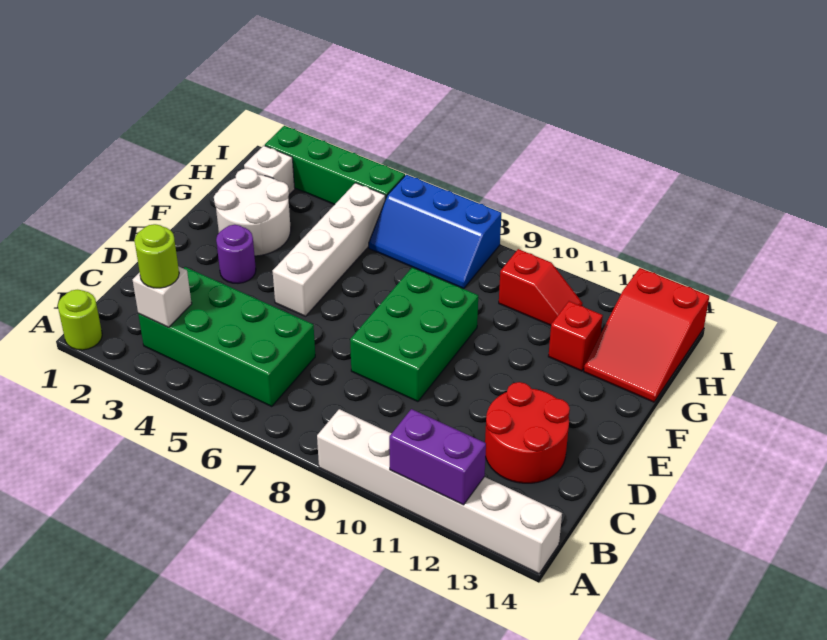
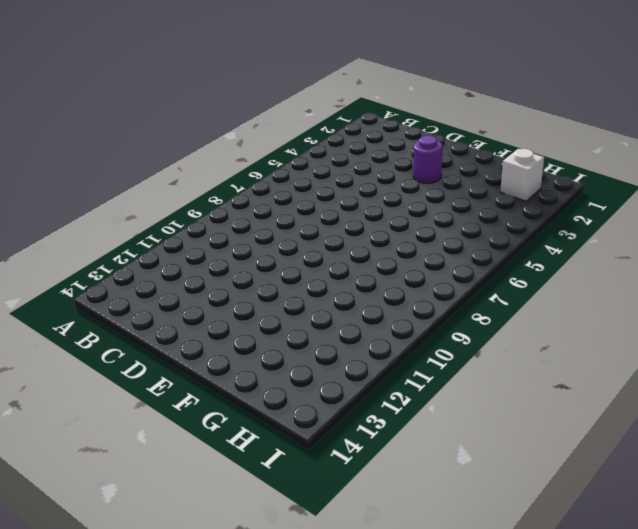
none -> lime 1x1 round brick [58,290,102,350]
none -> white 1x6 brick [317,409,562,574]
none -> green 2x4 brick [138,267,315,406]

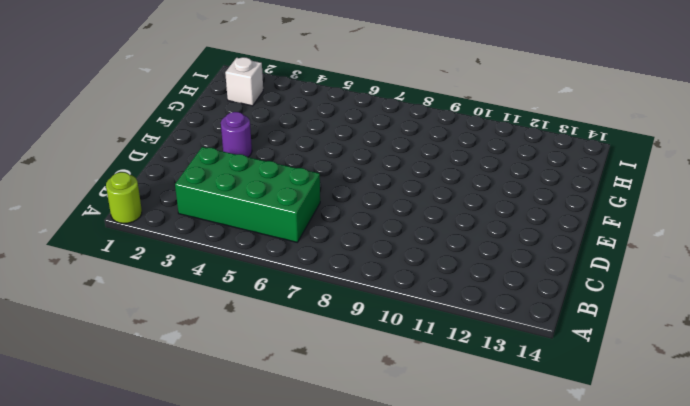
none -> white 1x6 brick [317,409,562,574]
none -> red 2x2 round brick [485,382,570,483]
none -> green 2x3 brick [350,267,478,402]

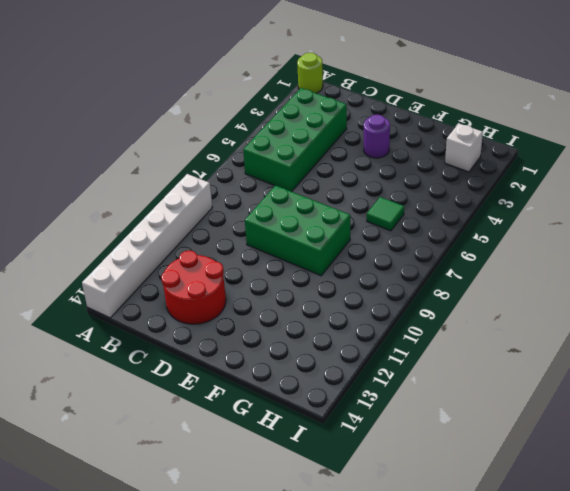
green 1x1 tile [367,197,404,231] -> none
none -> white 1x4 brick [273,183,386,316]
none -> white 2x2 round brick [214,168,291,256]
none -> red 1x1 brick [548,301,603,371]

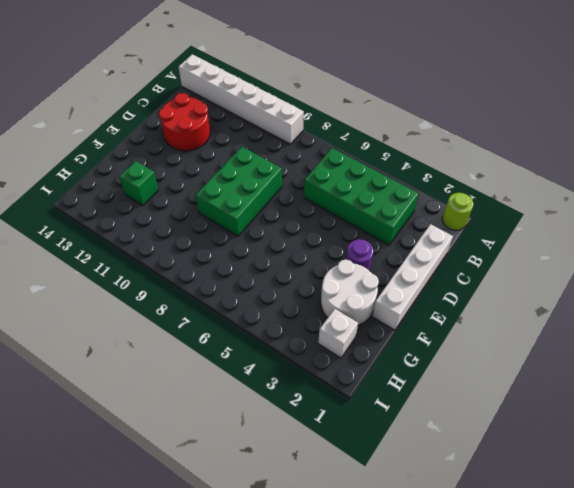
white 1x4 brick [372,224,453,330] -> white 1x4 brick moved to [273,183,386,316]
green 1x1 brick [119,161,158,205] -> red 1x1 brick [548,301,603,371]
none -> red 2x3 slope [584,268,709,402]
none -> blue 2x3 slope [369,175,501,289]
none -> red 1x2 slope [499,249,583,325]

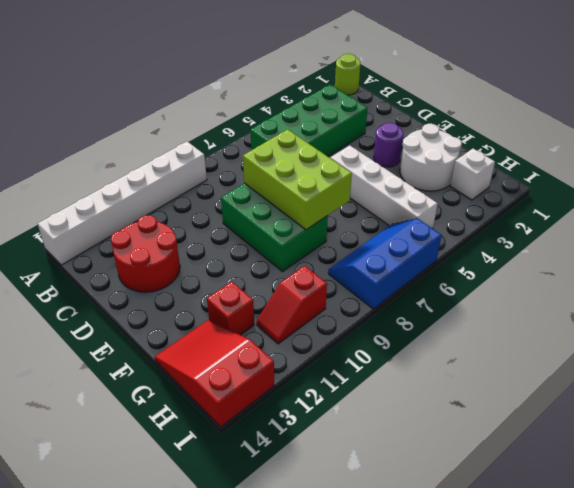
lime 2x3 brick [243,129,352,230] -> none
none -> green 1x4 brick [265,126,405,205]
none -> purple 1x2 brick [389,409,486,505]
none -> white 1x1 brick [133,266,192,327]

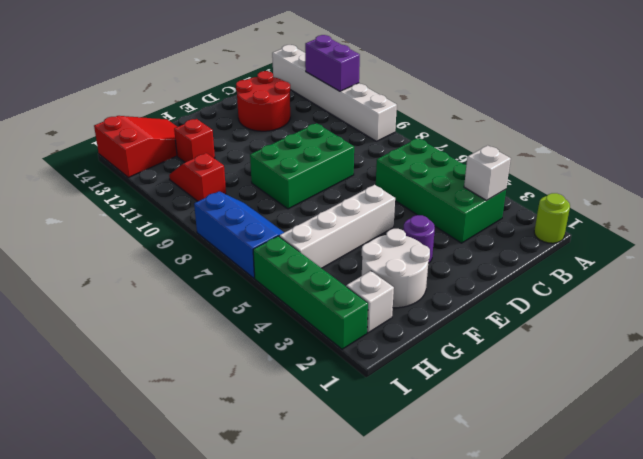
none -> lime 1x1 round brick [134,224,179,288]

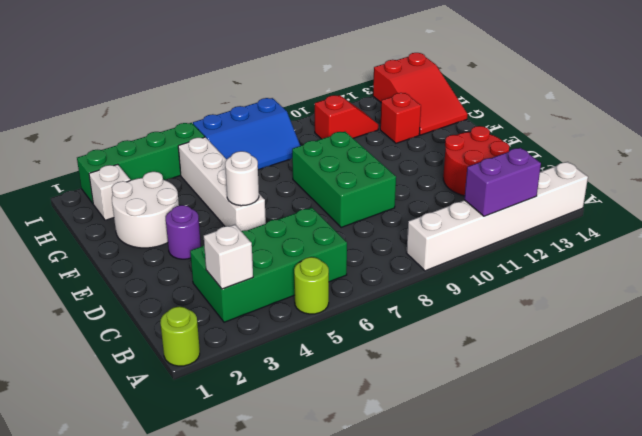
lime 1x1 round brick [294,257,329,314] -> lime 1x1 round brick moved to [134,224,179,288]
white 1x1 round brick [225,151,259,206] -> none

